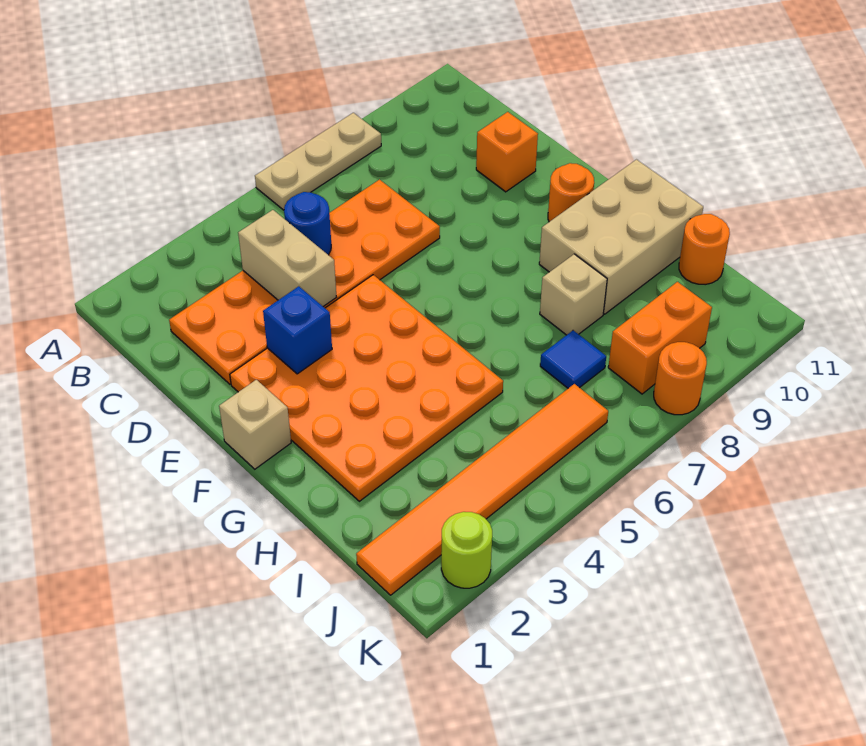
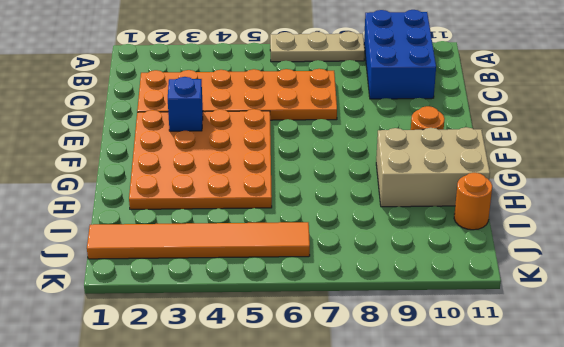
blue 2x3 brick [364,10,436,99] -> none
none -> orange 1x1 brick [476,112,538,192]
none -> tan 1x1 brick [219,380,291,469]
none -> tan 1x1 brick [540,254,607,335]

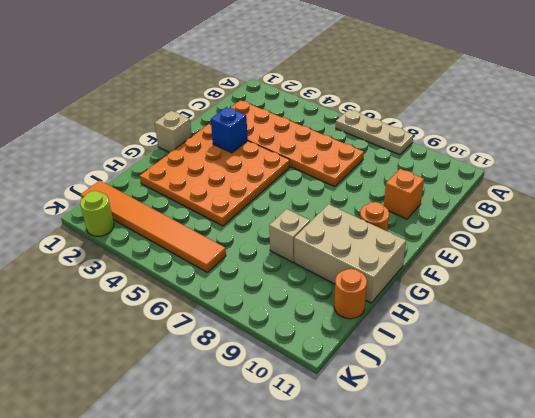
none -> blue 1x1 tile [540,330,606,388]
none -> orange 1x2 brick [608,282,712,394]
none -> orange 1x1 round brick [654,342,707,415]

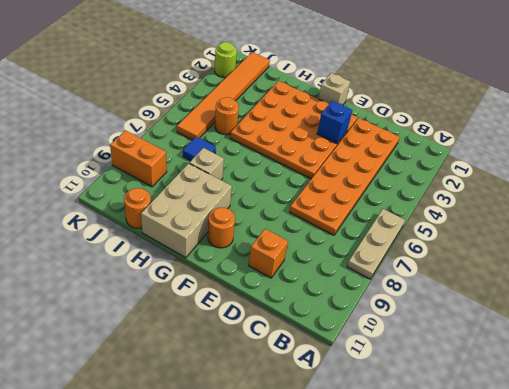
orange 1x1 round brick [215,97,239,135] -> orange 1x1 round brick moved to [654,342,707,415]
orange 1x2 brick [110,130,167,187] -> orange 1x2 brick turned to [608,282,712,394]
none -> tan 1x2 brick [238,210,336,307]
none -> blue 1x1 round brick [284,192,331,255]

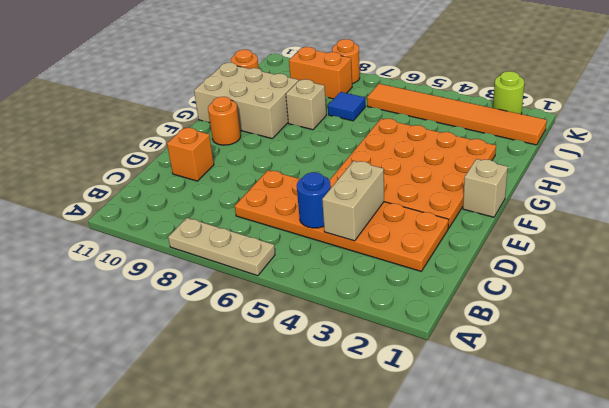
none -> blue 1x1 brick [263,286,332,374]

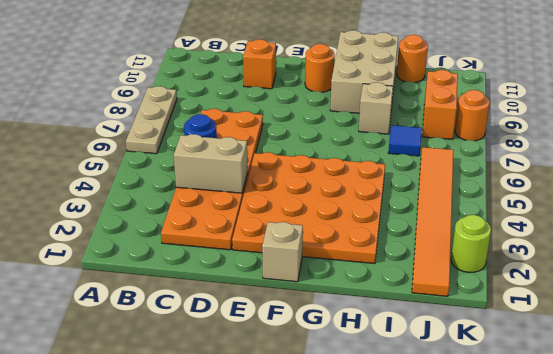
none -> blue 1x1 brick [263,286,332,374]

